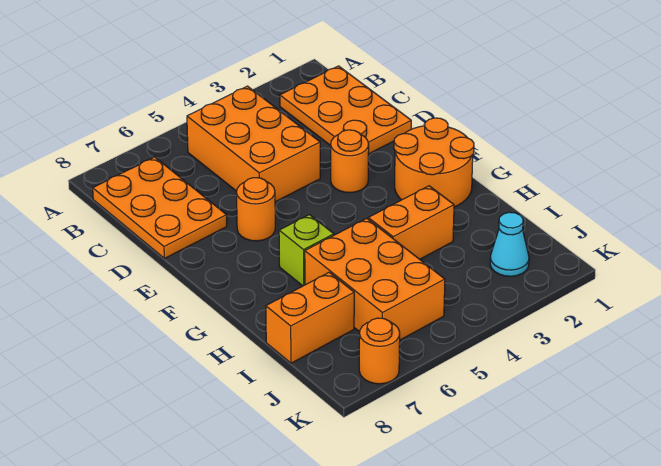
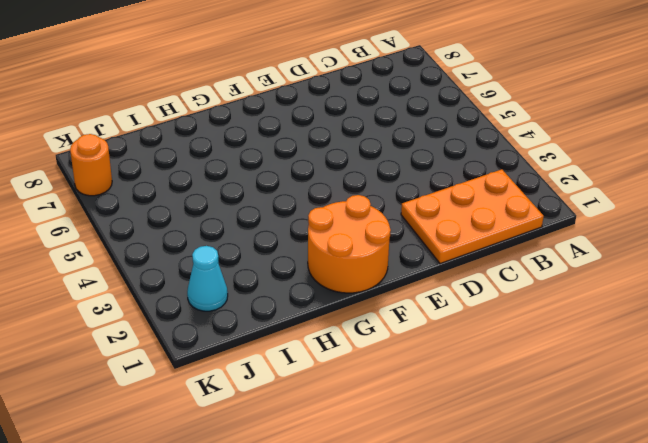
none -> orange 2x3 brick [187,86,320,202]
none -> orange 2x3 plate [93,157,227,258]
none -> orange 1x1 round brick [331,130,369,193]

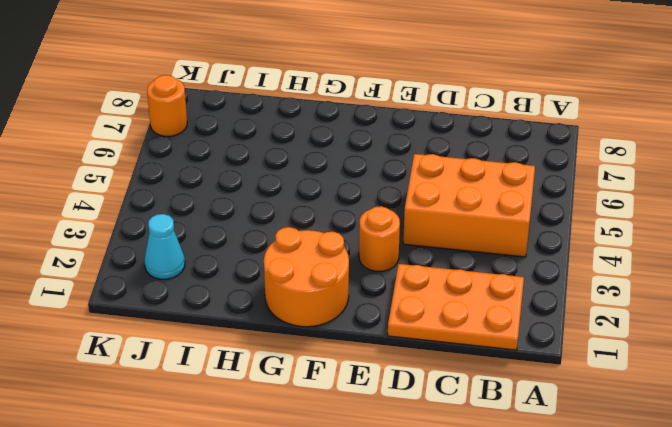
none -> orange 2x3 plate [93,157,227,258]
none -> orange 1x1 round brick [237,178,275,241]
none -> lime 1x1 brick [279,215,334,286]

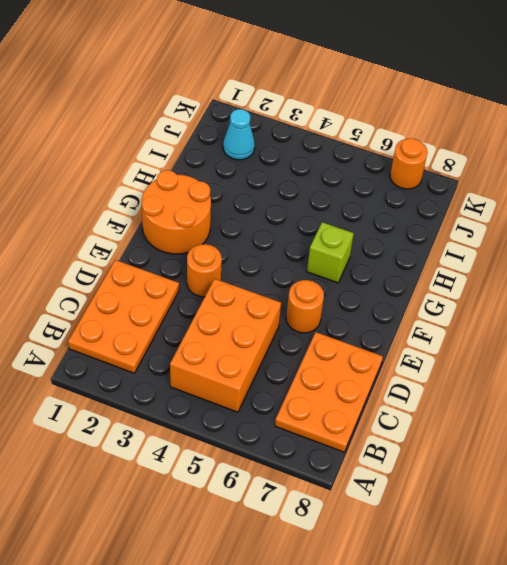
none -> orange 1x2 brick [368,186,454,259]
none -> orange 2x3 brick [305,218,445,340]
none -> orange 1x2 brick [266,272,354,363]

